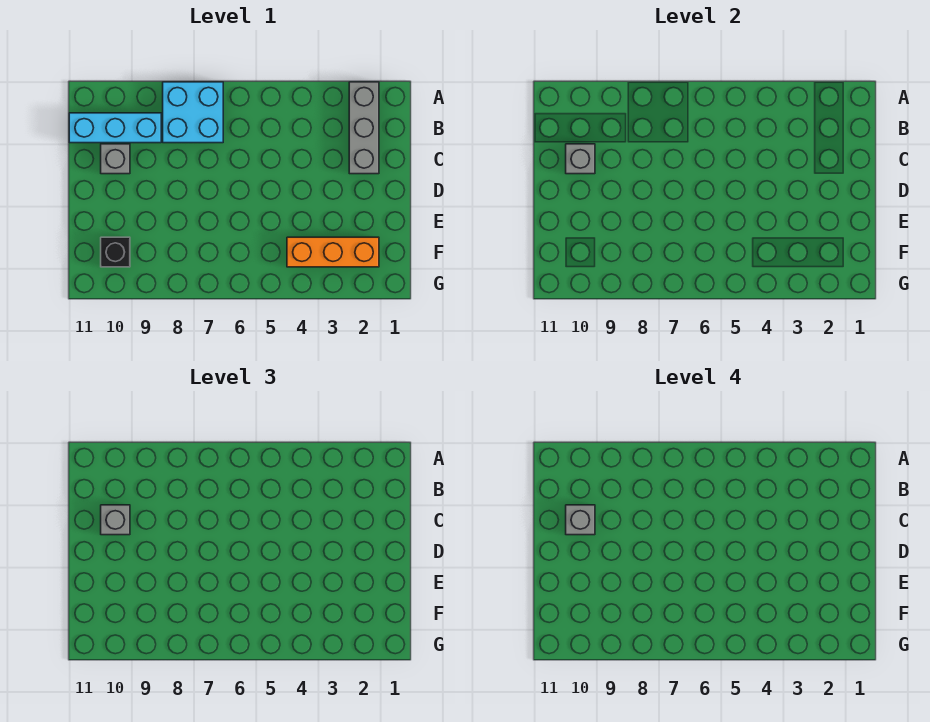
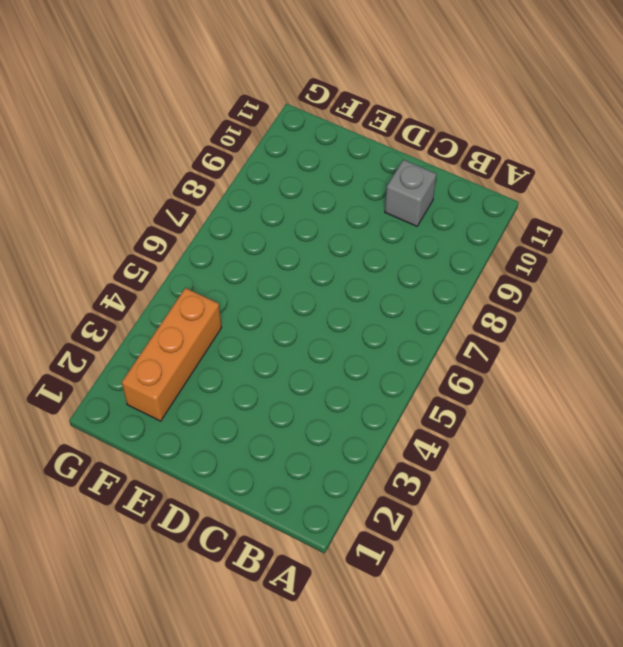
none -> grey 1x3 brick [349,82,379,174]
none -> cyan 2x2 brick [163,82,223,143]

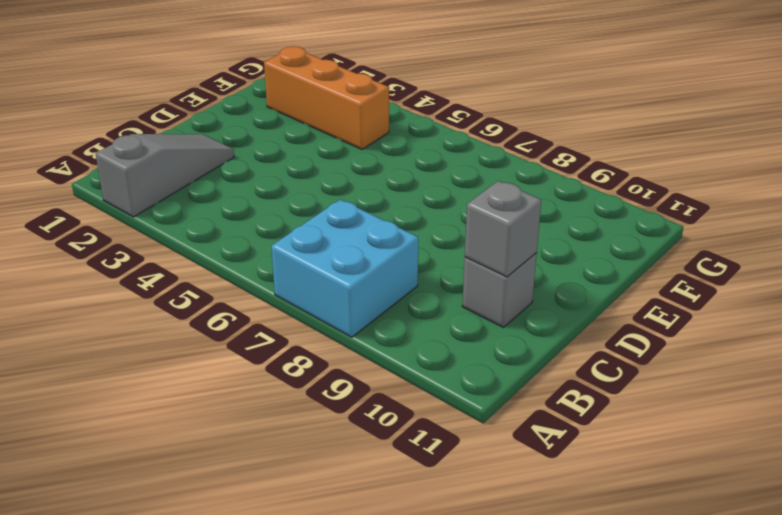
grey 1x3 slope [96,134,234,217] -> grey 1x3 brick [349,82,379,174]
none -> cyan 1x3 brick [69,113,161,143]
none -> black 1x1 brick [101,237,130,267]

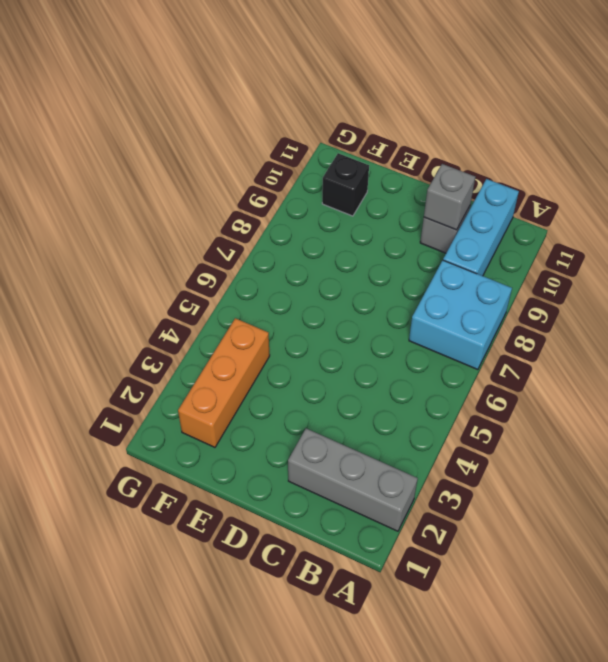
none -> grey 1x1 brick [101,505,130,535]
none -> grey 1x1 brick [566,505,595,535]

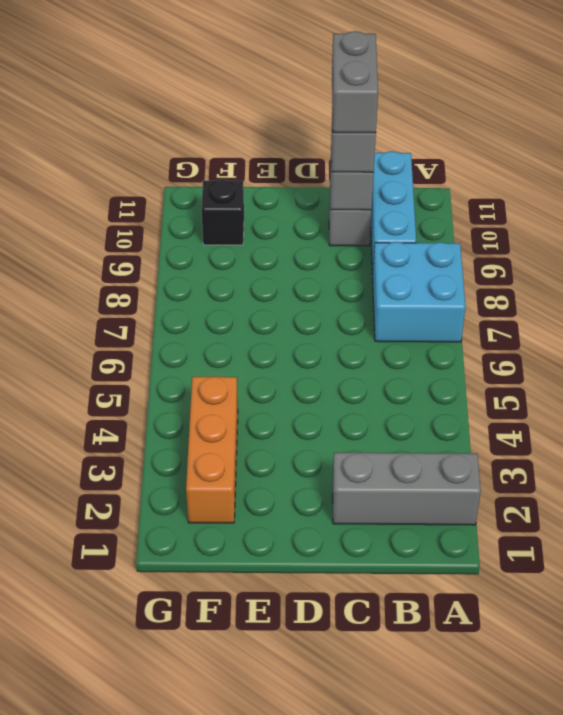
grey 1x2 brick [332,31,378,133] -> grey 1x1 brick [566,505,595,535]

